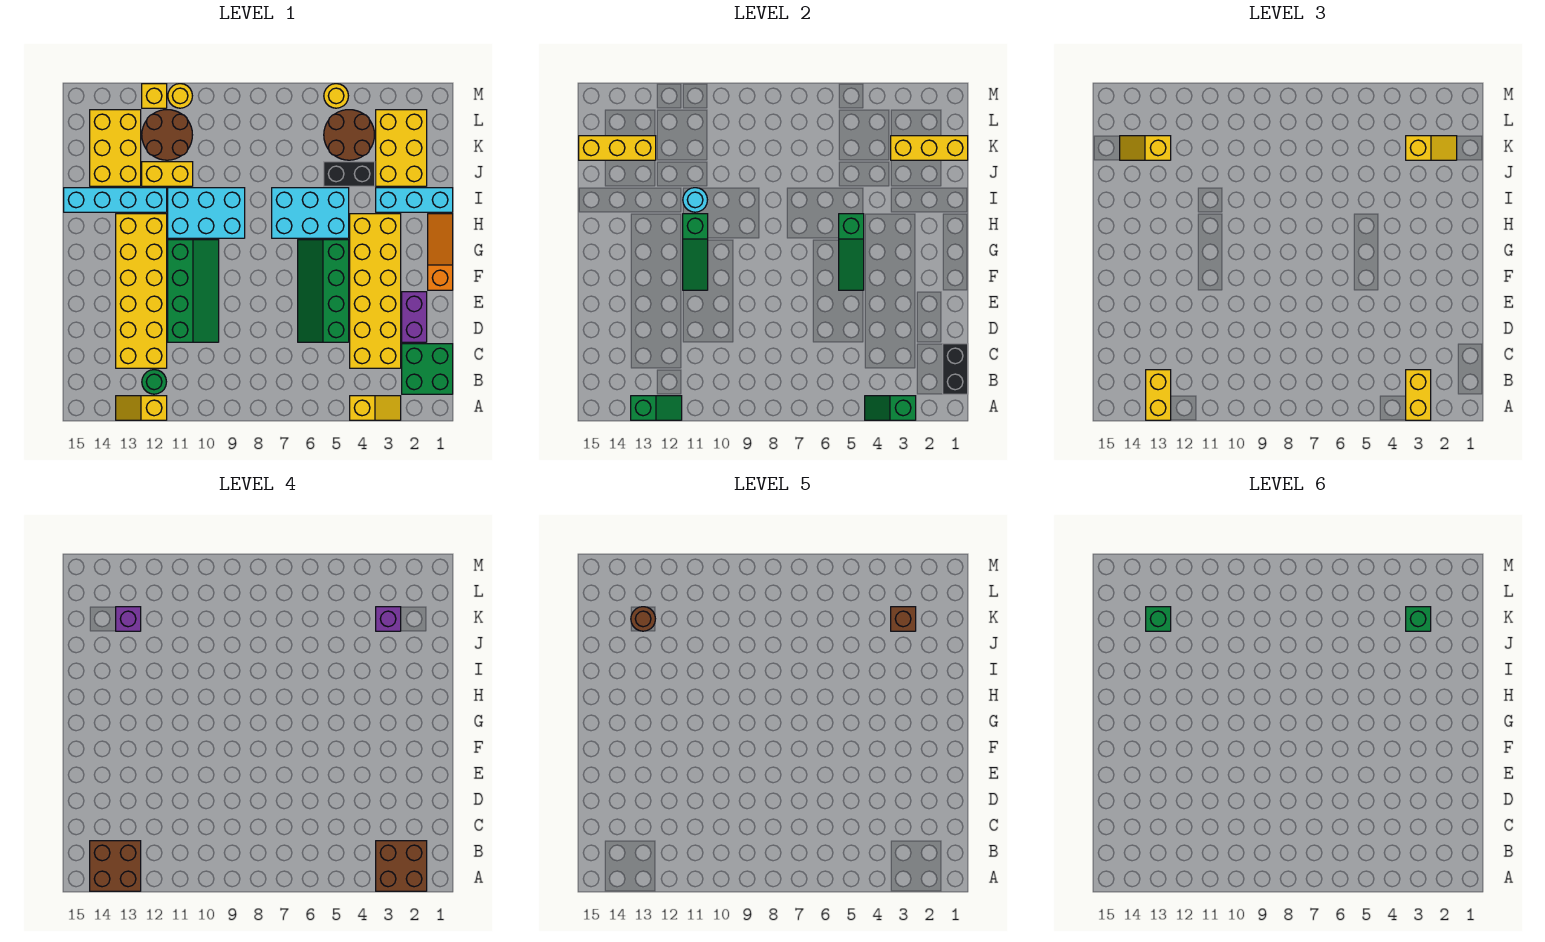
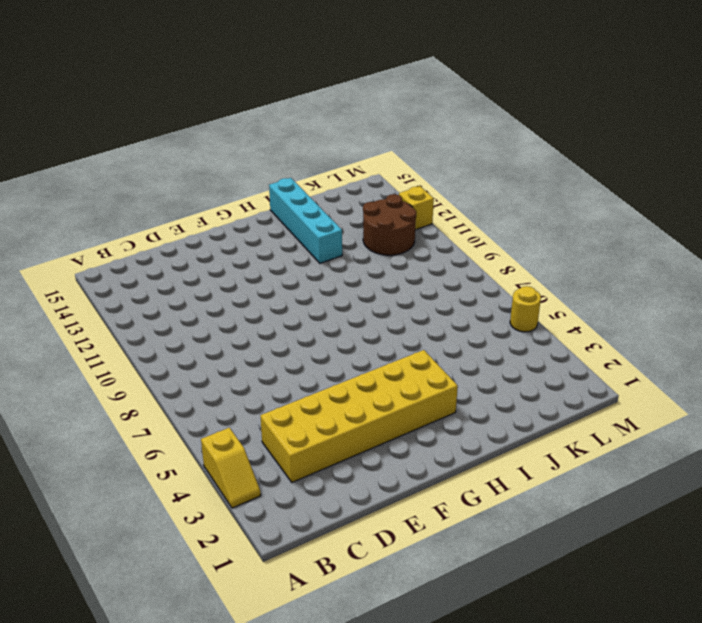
none -> yellow 1x2 slope [116,396,167,420]
none -> green 2x2 brick [402,344,453,394]
none -> green 1x1 round brick [142,370,166,394]
none -> yellow 2x6 brick [116,214,167,368]

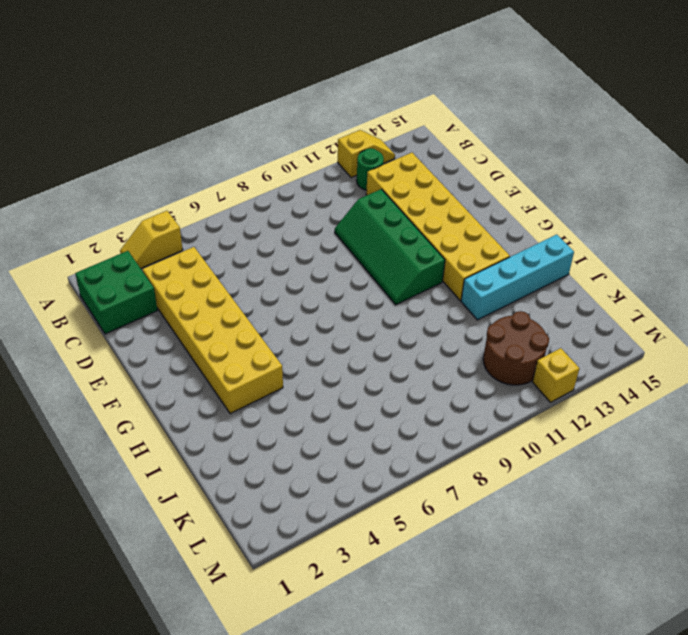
none -> purple 1x2 brick [402,292,427,342]
none -> green 2x4 slope [298,240,349,342]
none -> orange 1x3 slope [428,214,453,290]
none -> cyan 2x3 brick [272,188,349,238]

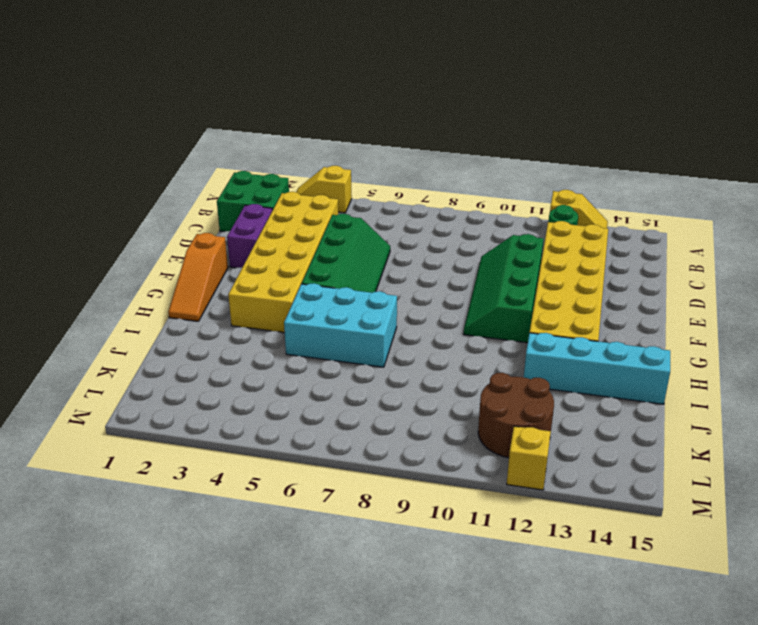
none -> cyan 2x3 brick [168,188,245,238]
none -> cyan 1x3 brick [376,188,453,212]
none -> yellow 2x3 brick [376,110,427,186]
none -> black 1x2 brick [324,162,375,186]

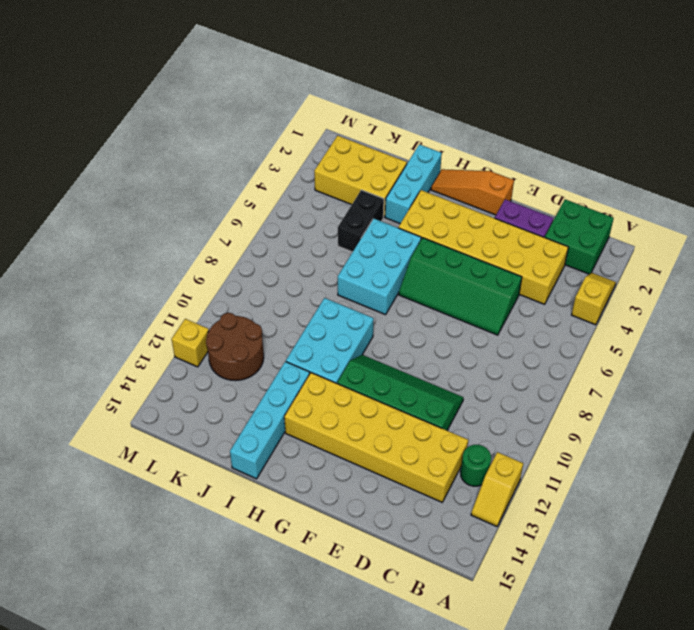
none -> yellow 1x2 brick [142,162,193,186]
none -> yellow 2x3 brick [90,110,141,186]
none -> brown 2x2 round brick [324,110,374,160]
none -> yellow 1x1 round brick [324,84,348,108]

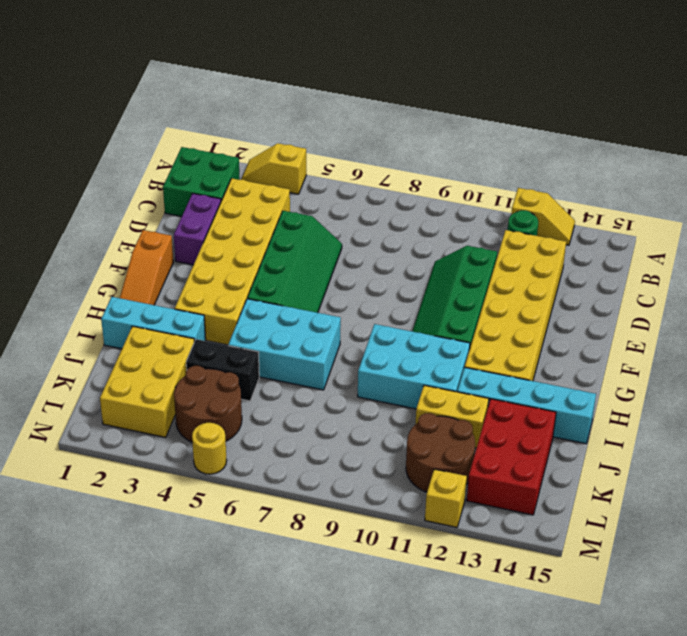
red 2x3 brick [467,399,556,515] -> yellow 2x3 brick [90,110,141,186]
none -> yellow 1x1 round brick [168,84,192,108]
none -> green 1x2 slope [865,396,916,420]
none -> green 1x2 slope [631,396,682,420]
none -> black 1x2 brick [943,344,968,394]

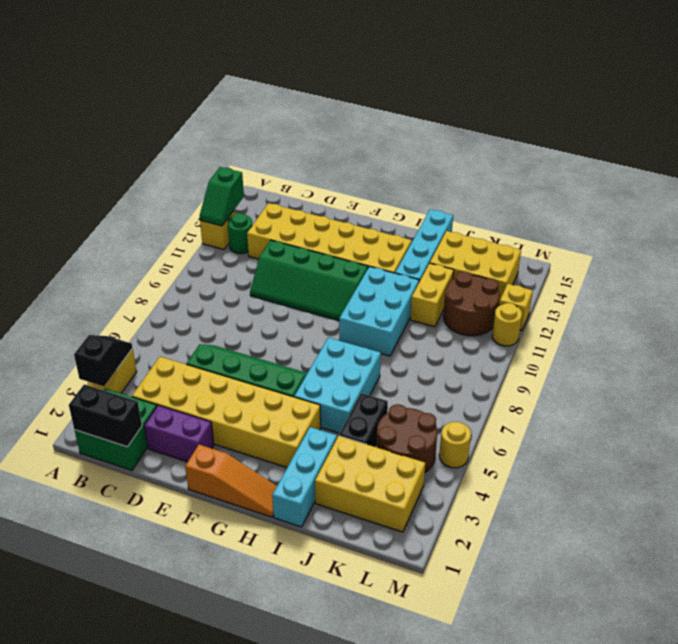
black 1x2 slope [74,335,133,386] -> green 1x2 slope [865,396,916,420]
none -> green 1x3 slope [839,214,864,290]
none -> green 1x3 slope [683,214,708,290]
none -> cyan 1x1 round brick [683,188,707,212]
none -> yellow 1x3 brick [891,136,968,160]

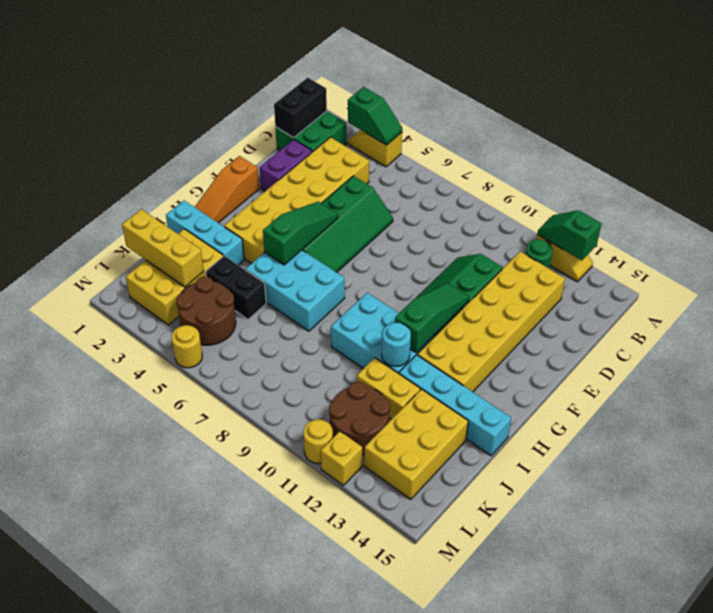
none -> yellow 1x3 brick [579,136,656,160]
none -> yellow 1x2 brick [1406,370,1431,420]
none -> yellow 1x2 brick [1146,370,1171,420]
none -> yellow 1x2 slope [1406,136,1457,160]

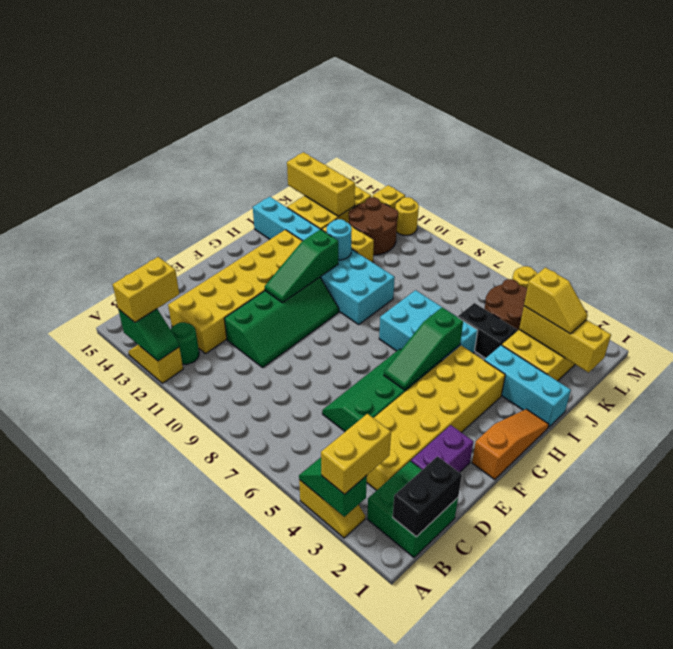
none -> yellow 1x2 slope [1120,136,1171,160]
none -> brown 2x2 brick [376,841,427,891]
none -> brown 2x2 brick [90,841,141,891]
none -> purple 1x1 brick [376,607,401,631]

